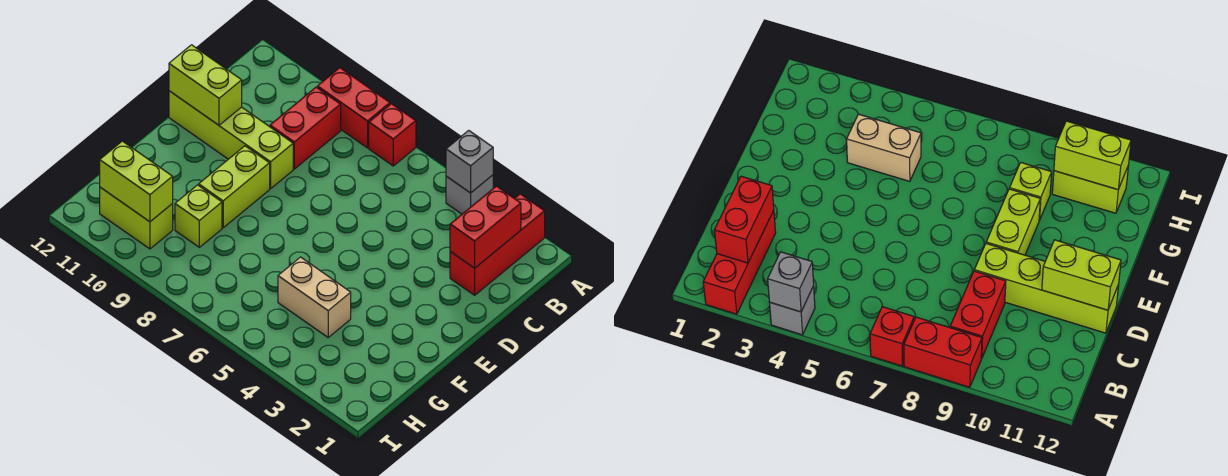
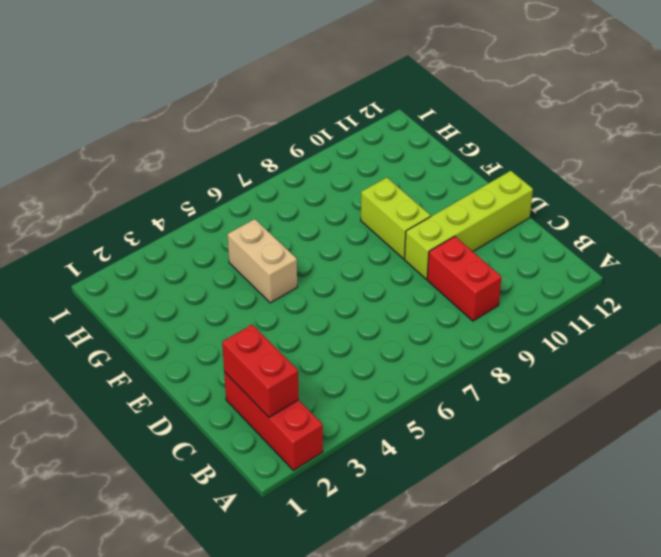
tan 1x2 brick [227,219,297,303] -> tan 1x2 brick turned to [278,257,351,337]
none -> grey 1x1 brick [446,175,493,214]
none -> red 1x1 brick [369,104,416,166]
none -> red 1x2 brick [317,68,390,148]

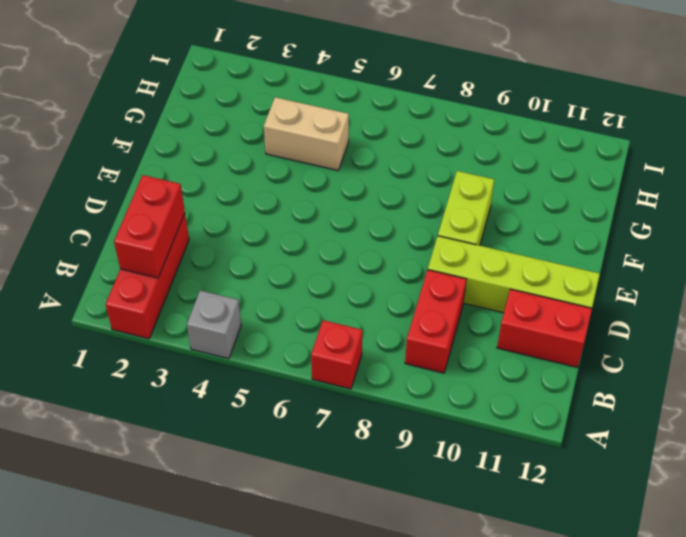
red 1x2 brick [497,289,592,367] -> red 1x2 brick moved to [317,68,390,148]
none -> lime 1x1 brick [175,185,222,247]
none -> lime 1x2 brick [100,187,173,249]
none -> grey 1x1 brick [446,130,493,193]

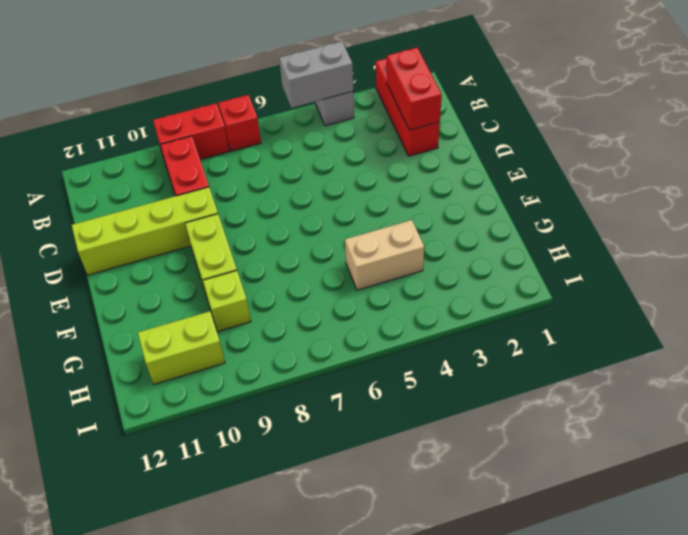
grey 1x2 brick [279,41,353,108] -> grey 1x1 brick [446,130,493,193]
none -> lime 1x2 brick [169,45,242,125]
none -> lime 1x2 brick [100,141,173,222]

